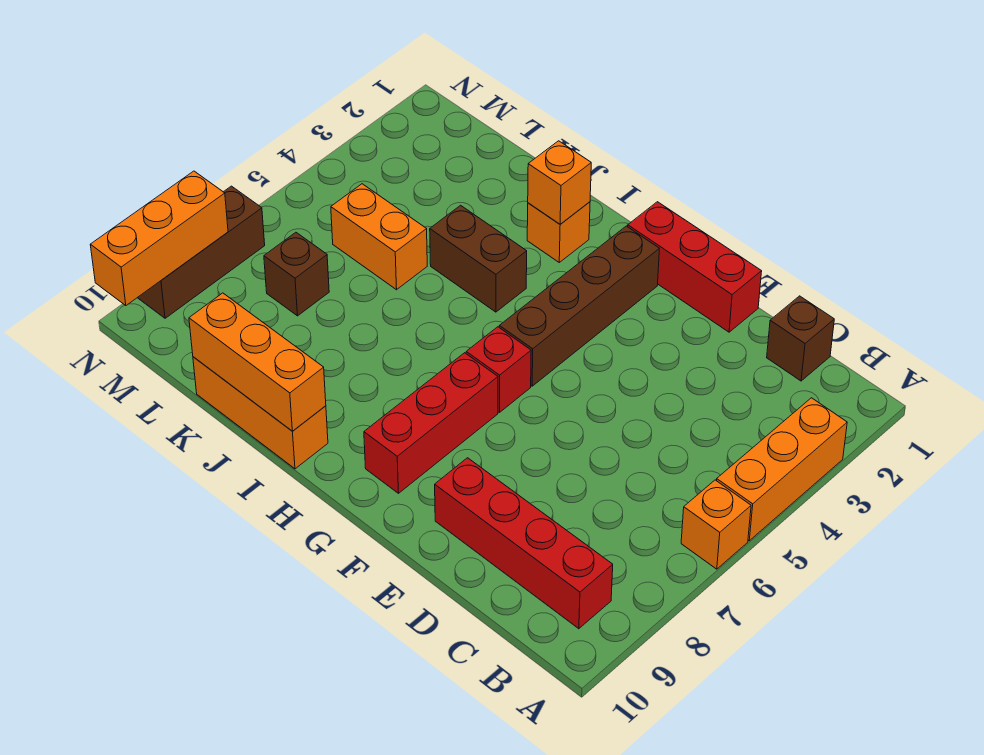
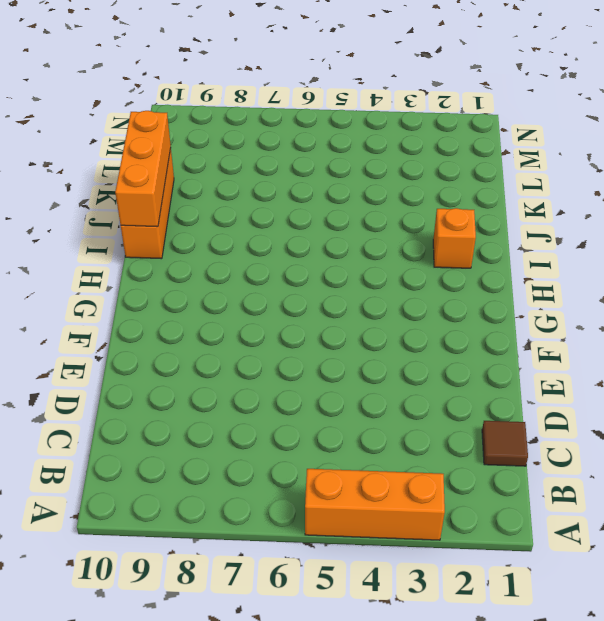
brown 1x1 tile [482,421,528,466] -> brown 1x1 brick [767,296,834,381]
none -> orange 1x1 brick [681,480,751,569]
none -> red 1x4 brick [435,458,613,629]
none -> red 1x3 brick [628,202,762,332]

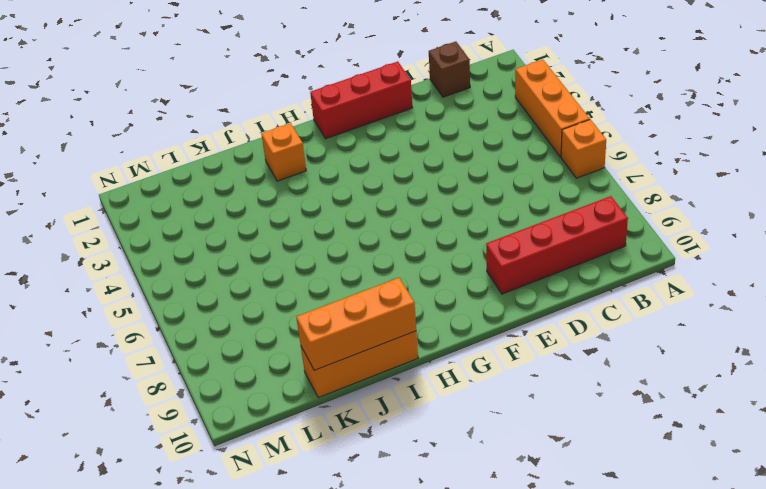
none -> brown 1x4 brick [499,226,659,386]
none -> red 1x1 brick [466,327,531,412]
none -> red 1x3 brick [364,353,498,493]

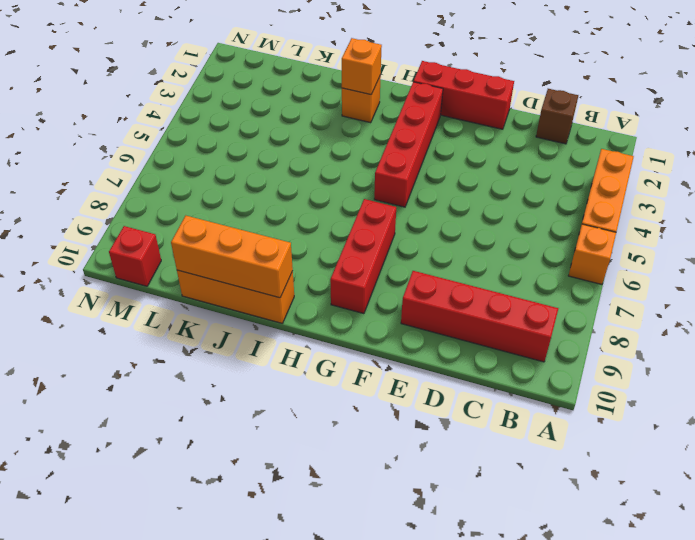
red 1x4 brick [374,82,443,207] -> brown 1x4 brick [499,226,659,386]
red 1x1 brick [109,226,161,286] -> red 1x1 brick moved to [466,327,531,412]
none -> brown 1x2 brick [430,205,527,312]
none -> orange 1x2 brick [331,184,427,290]
none -> brown 1x1 brick [264,232,329,316]

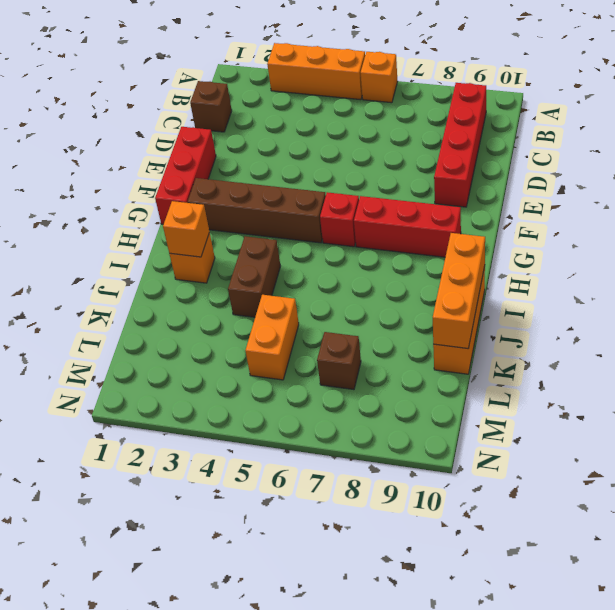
none -> brown 1x3 brick [137,186,265,318]
none -> orange 1x3 brick [90,171,228,306]

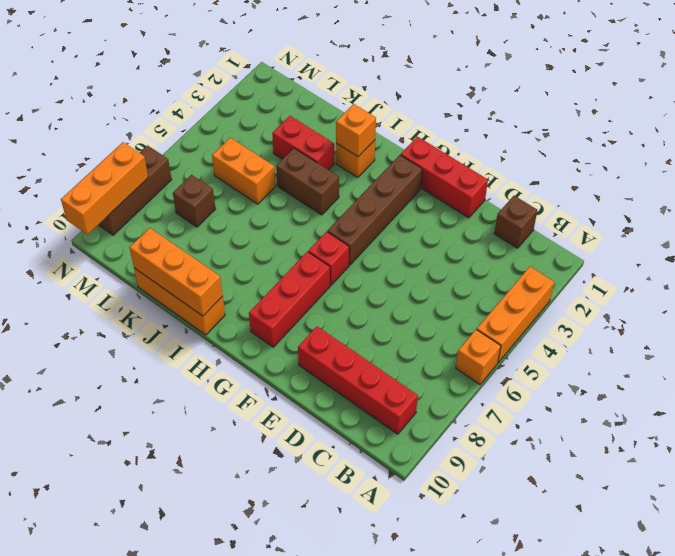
red 1x2 brick [272,116,334,170] -> none

